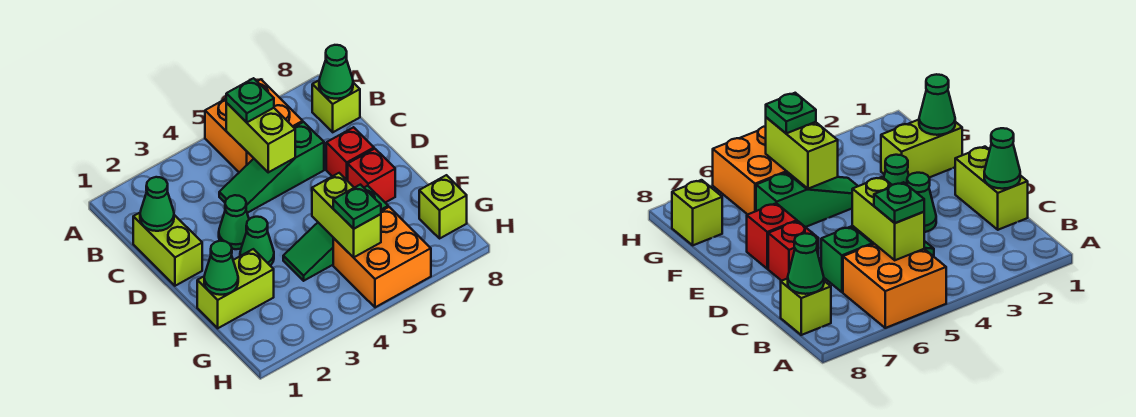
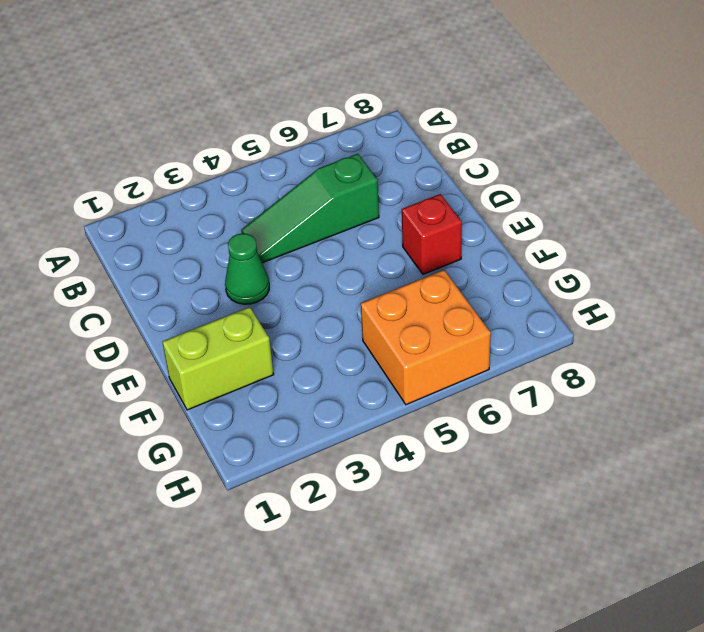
none -> orange 2x2 brick [205,80,303,172]
none -> lime 1x1 brick [312,81,360,132]
none -> lime 1x2 brick [133,213,202,286]

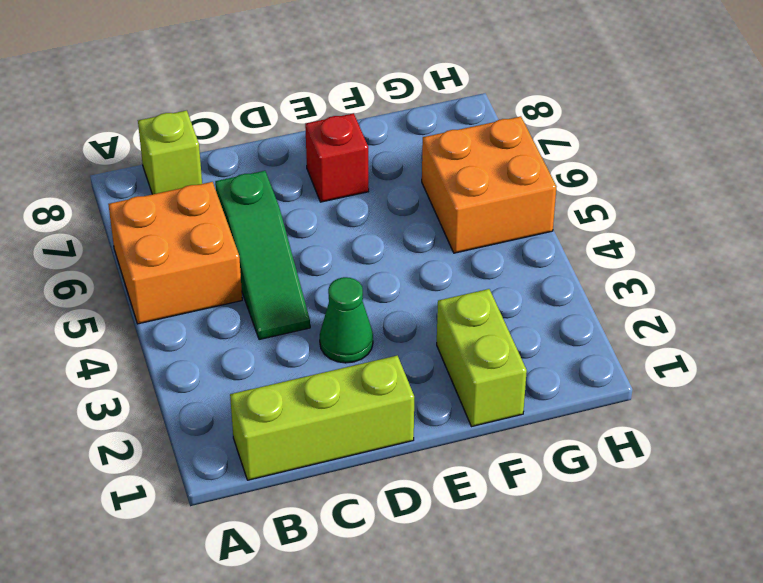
lime 1x3 brick [230,356,414,480] -> lime 1x2 brick [133,213,202,286]
none -> red 1x1 brick [326,127,374,181]
none -> green 1x1 cone [240,217,274,266]
none -> green 1x3 slope [283,186,388,281]

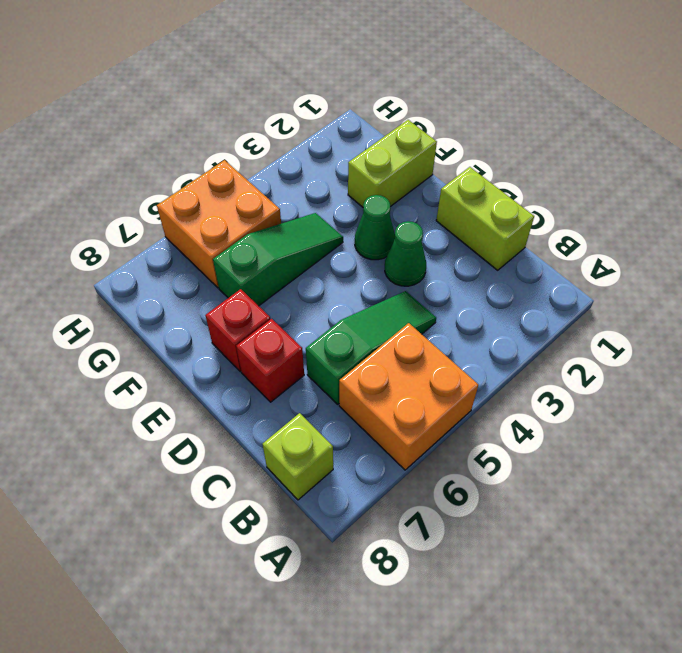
none -> lime 1x1 brick [419,175,467,238]
none -> lime 1x2 brick [226,103,295,172]
none -> green 1x1 cone [319,45,353,99]

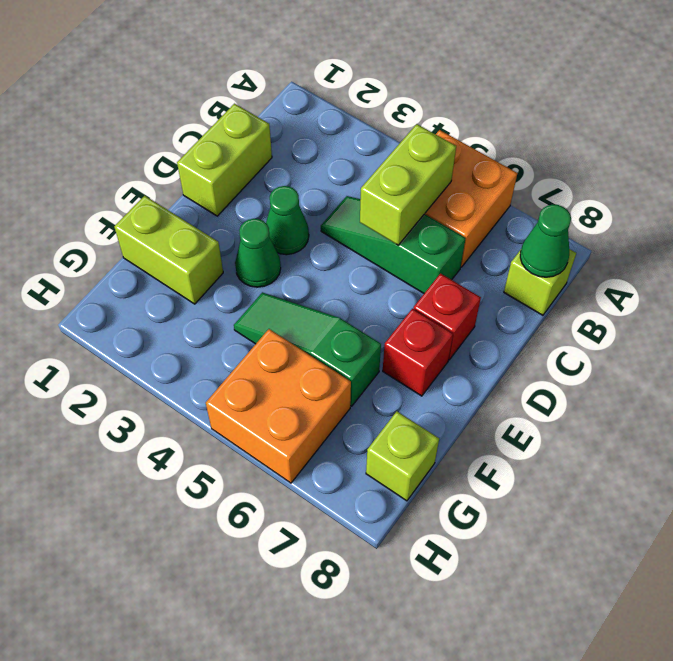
none -> green 1x1 cone [140,177,174,231]
none -> green 1x1 cone [204,241,238,295]
none -> lime 1x2 brick [312,173,381,258]

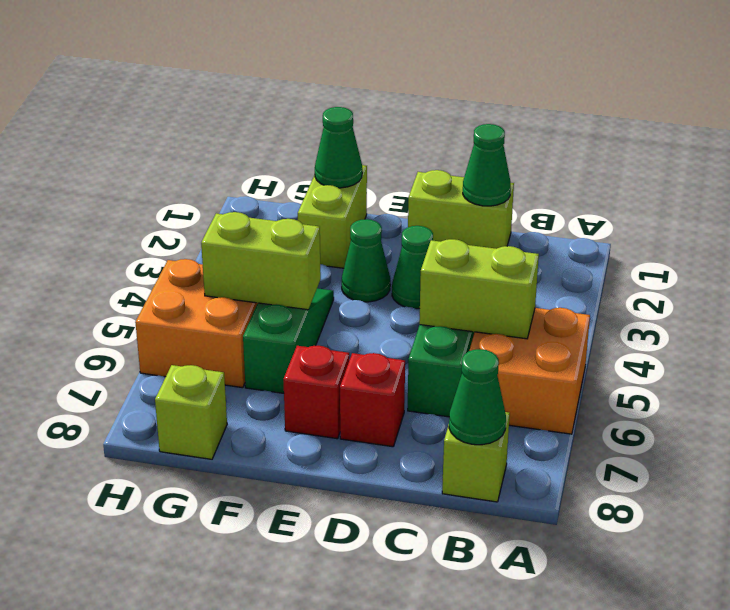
none -> green 1x1 plate [226,78,274,122]
none -> green 1x1 plate [333,185,381,229]

